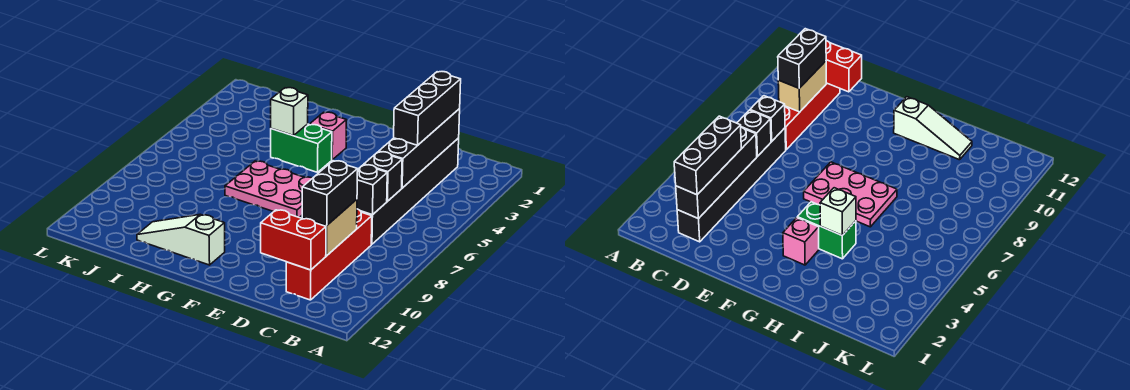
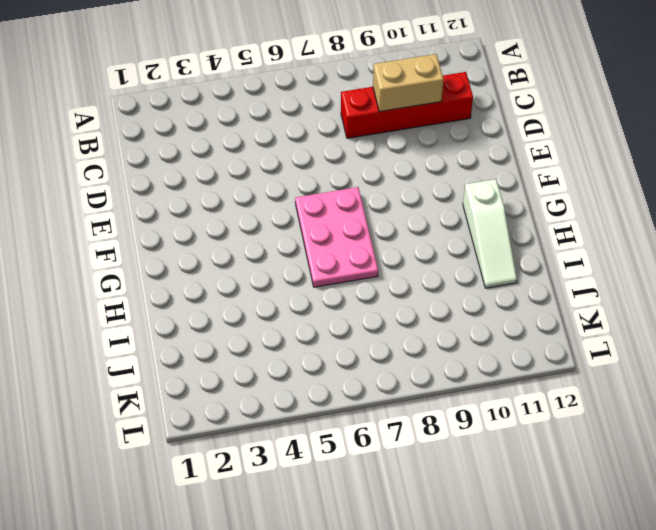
none -> black 1x6 brick [361,138,459,244]
none -> pink 1x1 brick [310,112,347,160]
none -> green 1x2 brick [271,124,332,172]

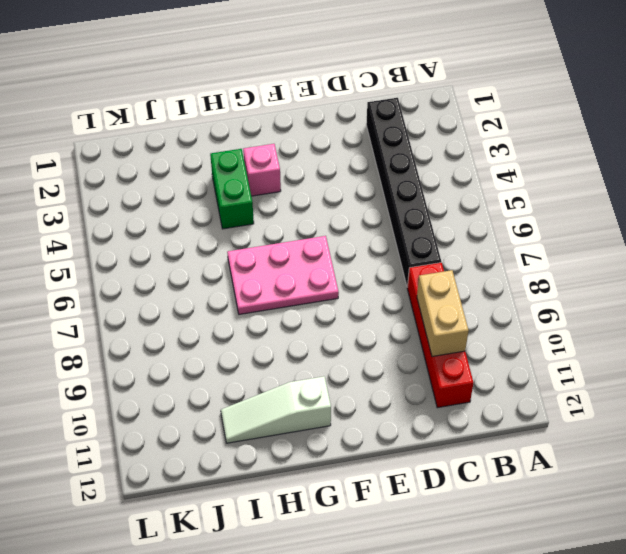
green 1x2 brick [210,149,254,229] -> green 1x2 brick turned to [271,124,332,172]
none -> black 1x4 brick [379,109,460,188]
none -> black 1x1 brick [364,152,402,201]
none -> black 1x1 brick [357,165,387,215]

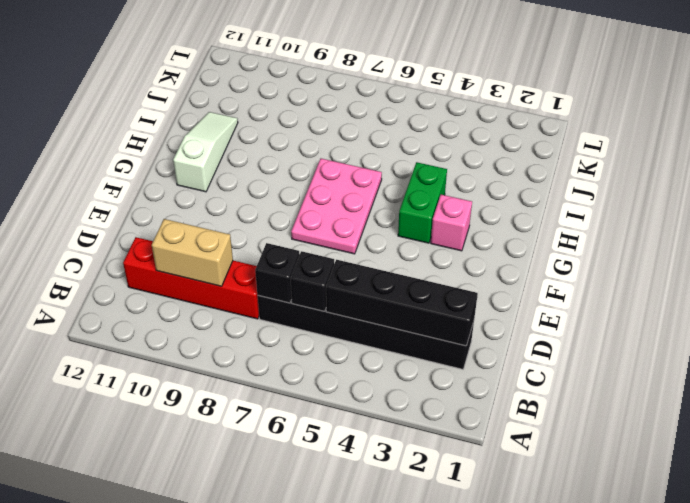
none -> red 1x2 brick [261,210,326,270]
none -> white 1x1 brick [271,88,308,136]
none -> black 1x3 brick [394,72,461,145]

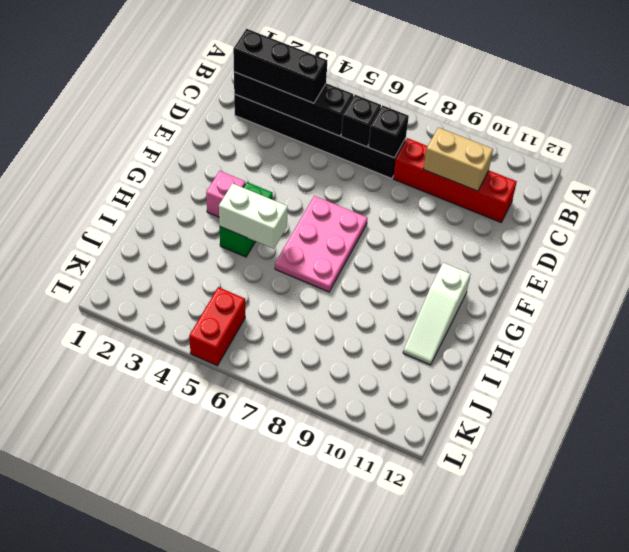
white 1x2 brick [219,183,288,249] -> white 1x1 brick [271,88,308,136]
red 1x2 brick [189,287,245,366] -> red 1x2 brick moved to [261,210,326,270]
none -> black 1x2 brick [302,161,358,225]

